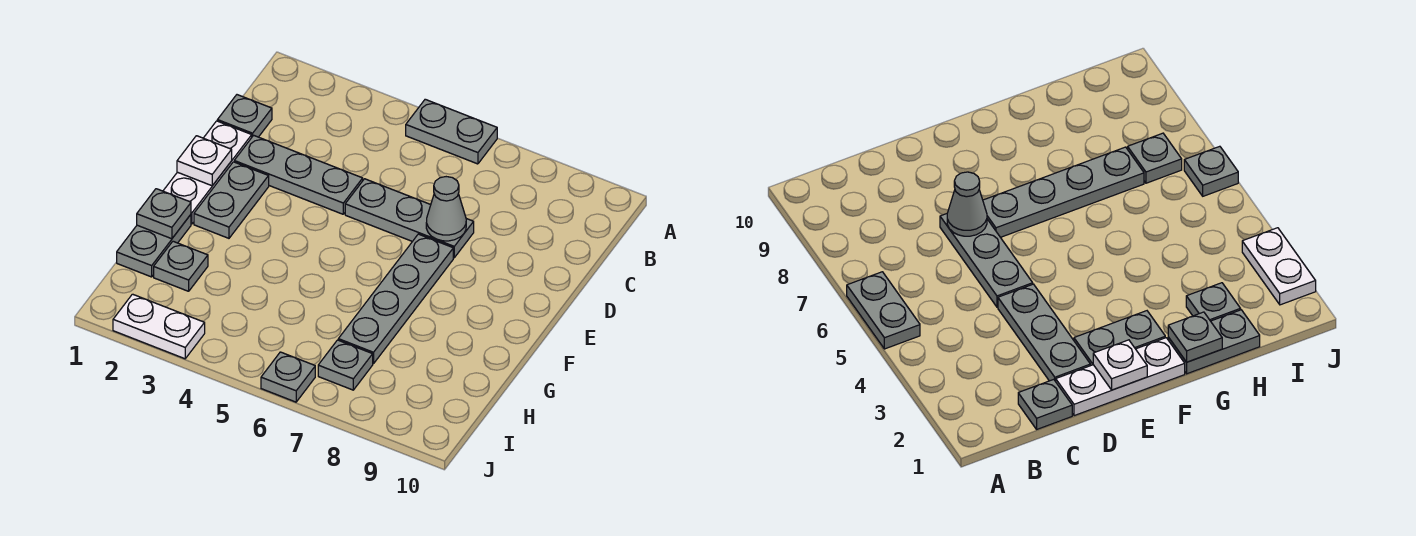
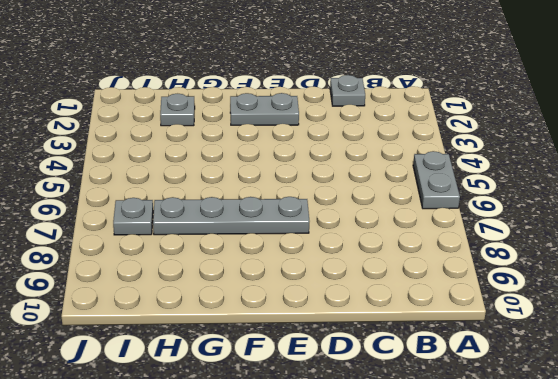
none -> white 1x3 plate [163,121,252,224]
none -> grey 1x3 plate [234,135,363,214]
none -> grey 1x3 plate [345,179,474,258]

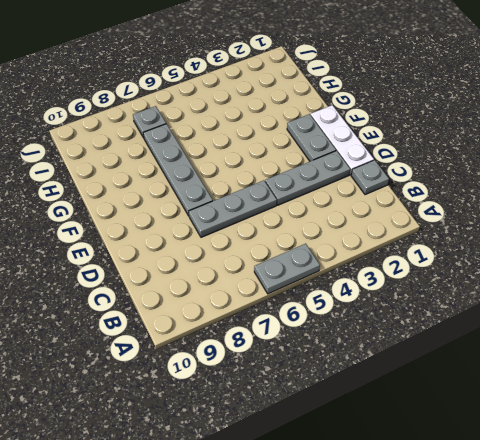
none -> grey 1x2 plate [117,215,191,277]
none -> grey 1x1 plate [154,241,208,291]
none -> white 1x2 plate [113,294,205,359]

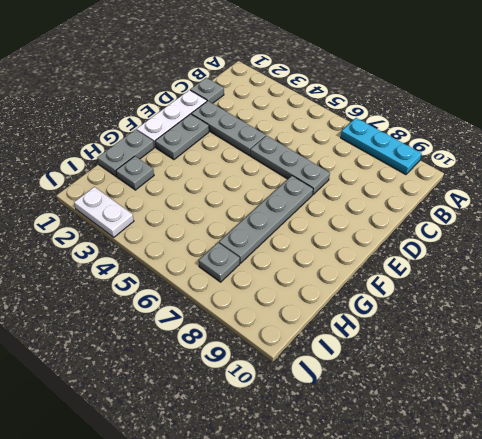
cyan 1x3 plate [341,118,422,175] -> none
none -> grey 1x2 plate [406,99,497,164]
none -> grey 1x1 plate [261,352,315,402]
none -> grey 1x1 cone [426,177,466,241]

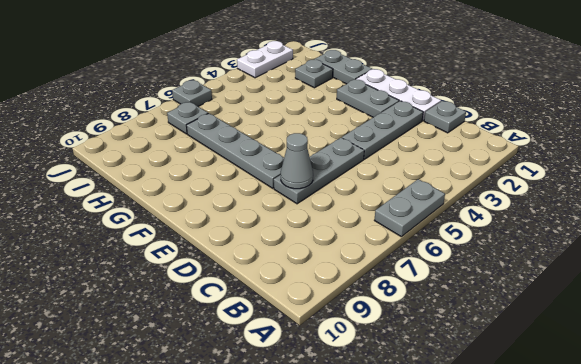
none -> white 1x1 plate [177,136,232,186]
none -> grey 1x1 plate [137,189,191,239]

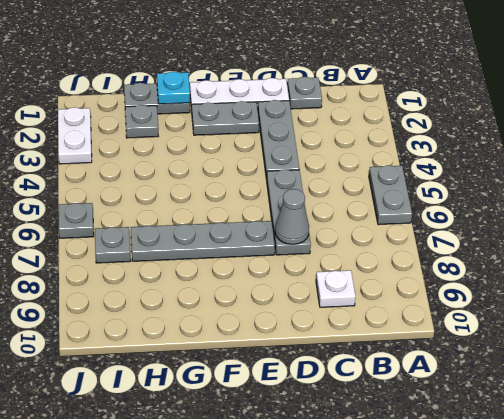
white 1x1 plate [316,270,356,307] -> white 1x1 plate moved to [177,136,232,186]
cyan 1x1 plate [157,71,190,104] -> grey 1x1 plate [137,189,191,239]

